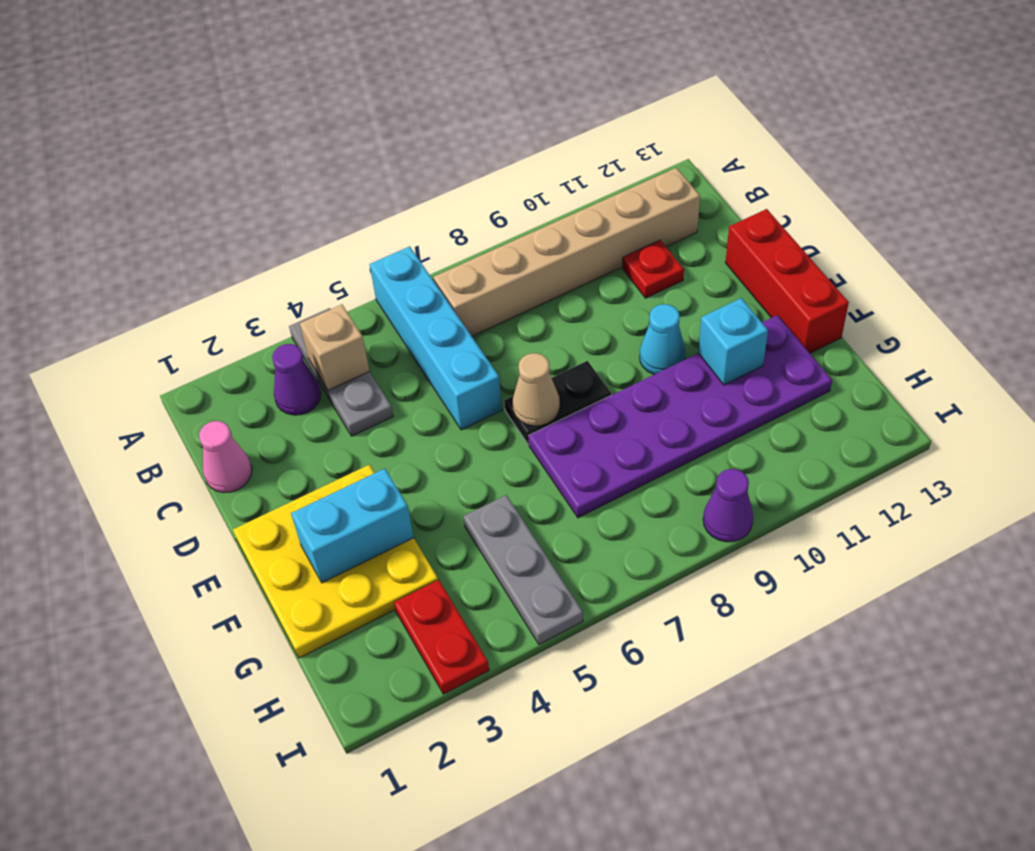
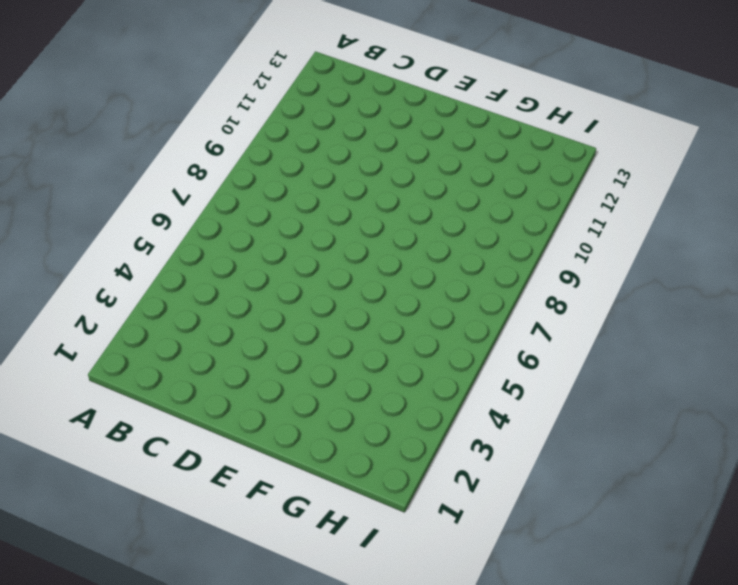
none -> grey 1x3 plate [289,308,393,436]
none -> cyan 1x4 brick [370,246,502,430]
none -> purple 1x1 cone [272,344,321,415]

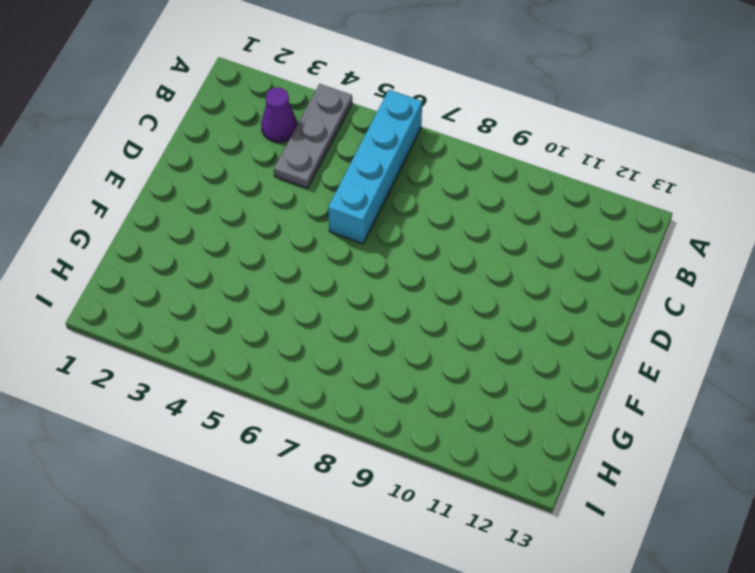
none -> tan 1x6 brick [434,168,700,336]
none -> pink 1x1 cone [199,421,252,493]
none -> red 1x1 plate [623,240,684,298]

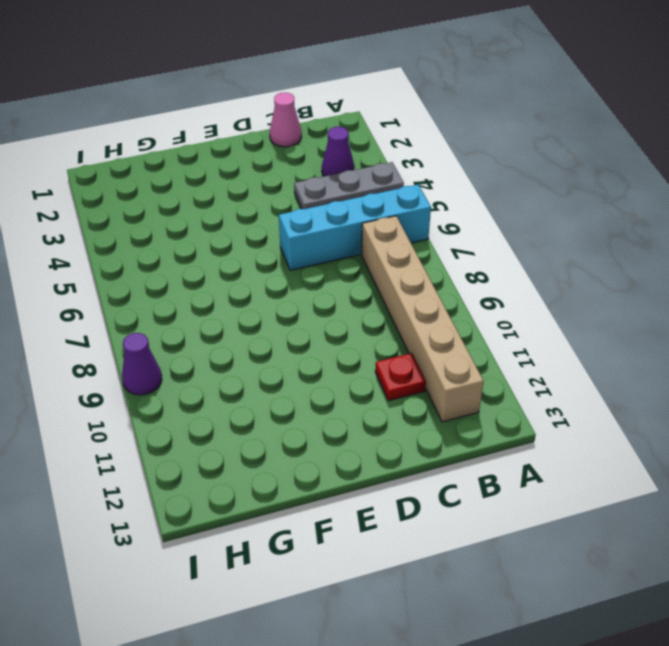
none -> red 1x3 brick [725,209,849,353]
none -> yellow 3x3 plate [233,465,438,658]
none -> black 1x2 plate [504,361,611,444]

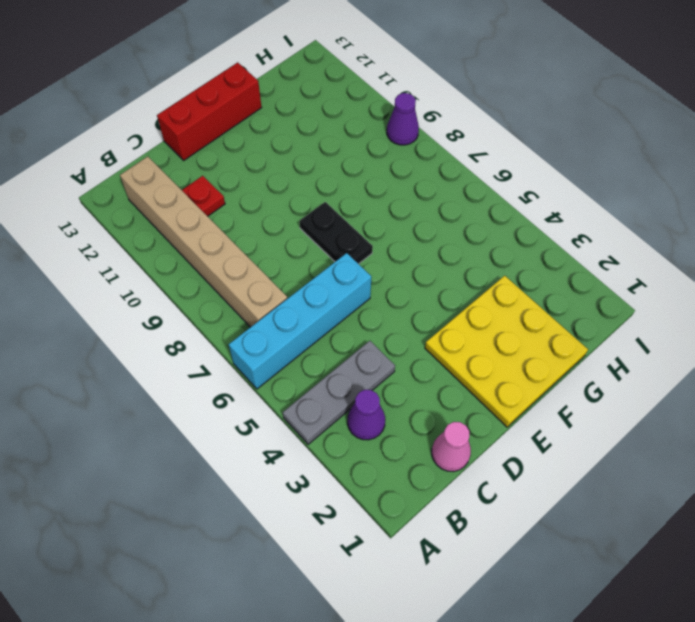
none -> cyan 1x1 cone [640,304,686,374]
none -> purple 2x6 plate [529,315,832,518]
none -> grey 1x3 plate [463,495,583,644]

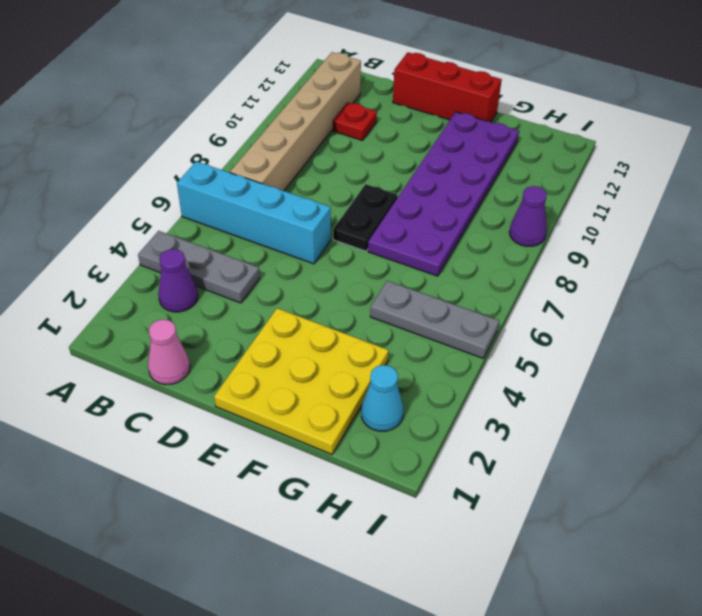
cyan 1x1 cone [361,365,403,431] -> cyan 1x1 cone moved to [640,304,686,374]
none -> red 1x2 plate [394,580,489,694]
none -> tan 1x1 brick [300,305,370,390]
none -> tan 1x1 cone [513,353,560,426]

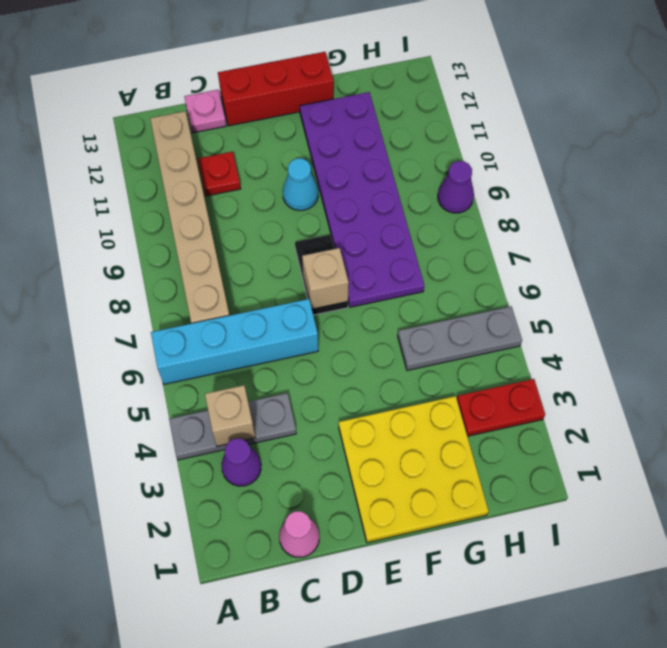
pink 1x1 plate [184,90,226,133] -> none
tan 1x1 brick [302,248,349,309] -> tan 1x1 cone [513,353,560,426]
none -> cyan 1x2 brick [291,468,414,583]
none -> cyan 1x1 brick [698,298,768,385]

